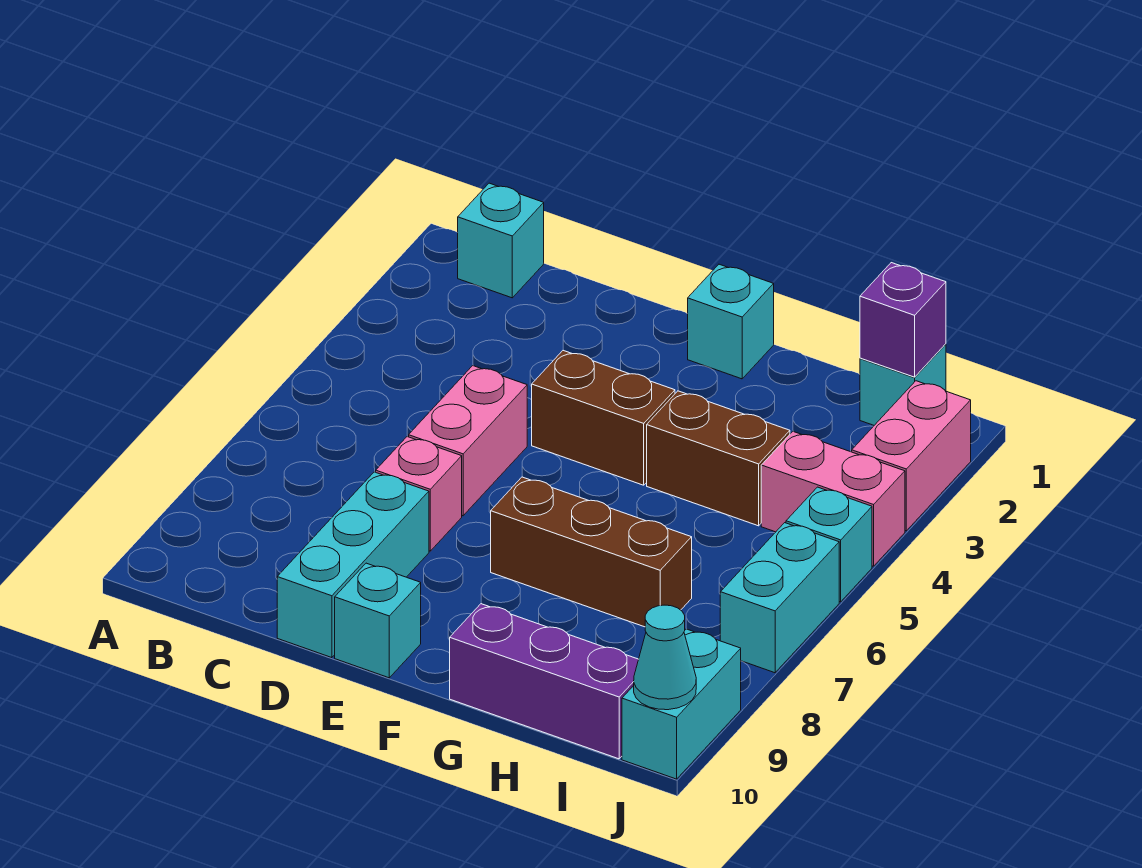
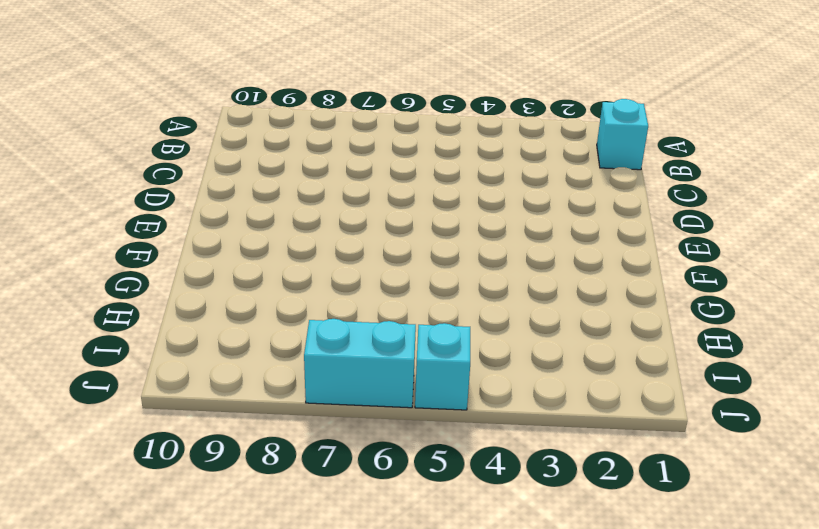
none -> pink 1x2 brick [409,366,527,516]
none -> pink 1x1 brick [376,436,462,551]
none -> cyan 1x3 brick [277,472,429,658]

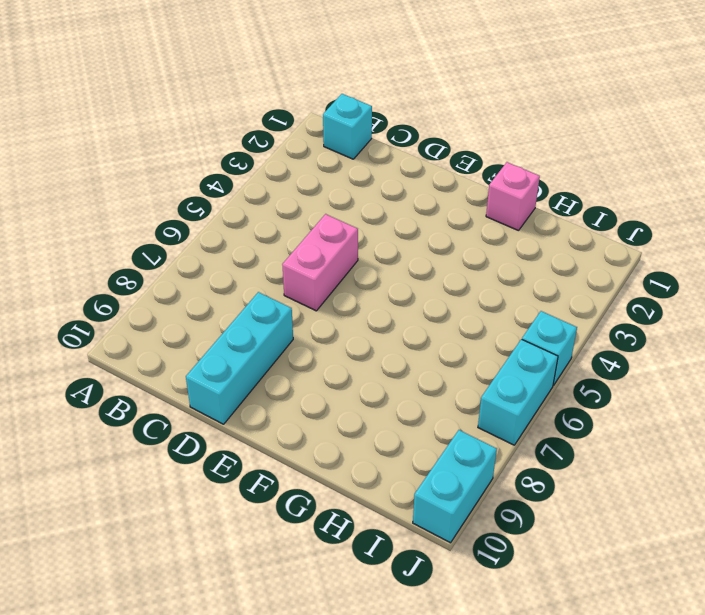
pink 1x1 brick [486,162,540,231] -> pink 1x1 brick moved to [376,436,462,551]
none -> brown 1x2 brick [532,350,675,485]
none -> cyan 1x1 brick [335,563,421,678]
none -> cyan 1x1 brick [688,264,774,379]

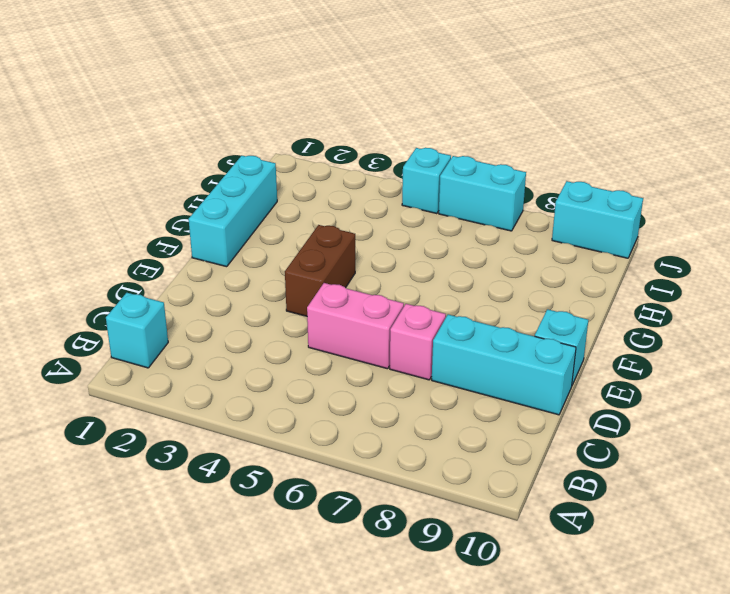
cyan 1x3 brick [189,156,277,267] -> cyan 1x1 brick [688,264,774,379]
none -> brown 1x3 brick [491,477,692,627]
none -> brown 1x2 brick [647,391,790,526]
none -> purple 1x3 brick [450,604,639,759]

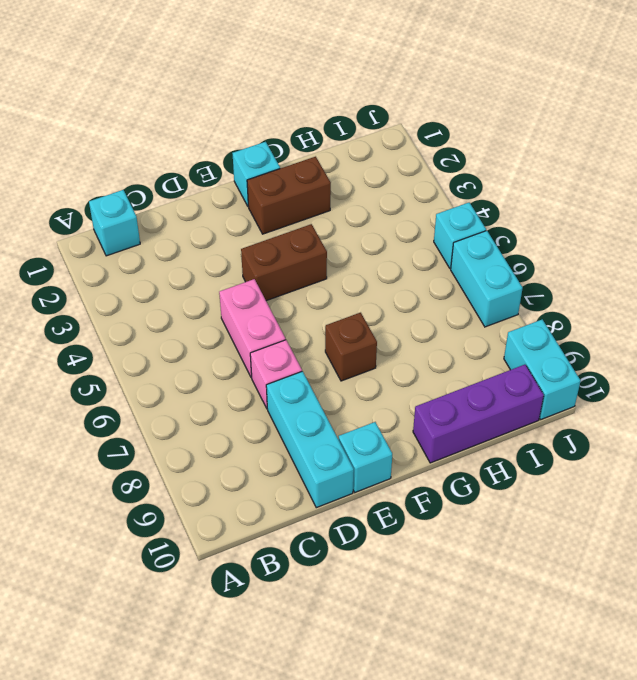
brown 1x2 brick [247,157,331,234] -> brown 1x2 brick moved to [647,391,790,526]
brown 1x1 brick [325,313,377,381] -> brown 1x3 brick [491,477,692,627]
none -> cyan 1x1 brick [860,344,946,425]
none -> pink 1x2 brick [761,431,905,566]
none -> pink 1x2 brick [852,381,971,531]

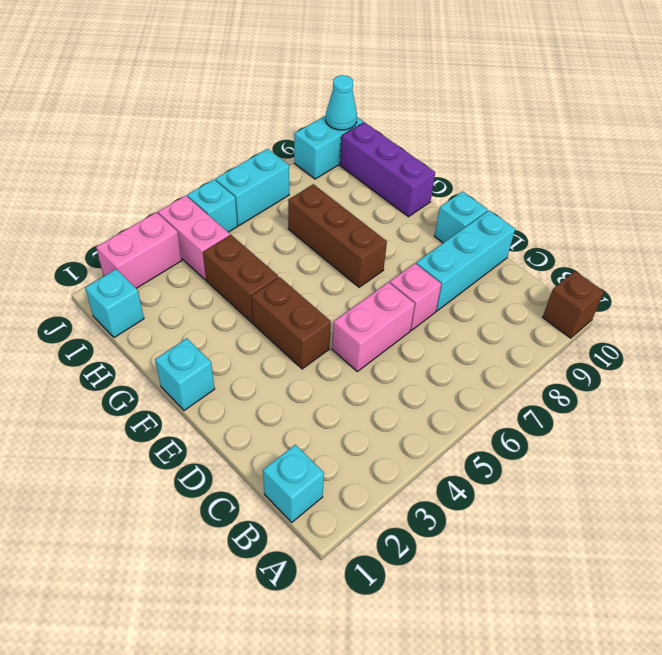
brown 1x1 brick [543,271,604,338] -> none
none -> purple 1x1 brick [860,263,946,377]

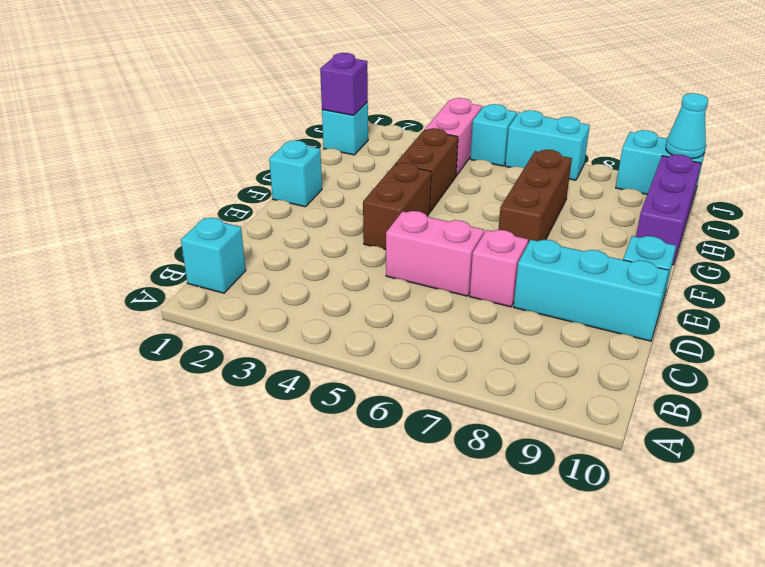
none -> pink 1x2 brick [852,381,971,531]

